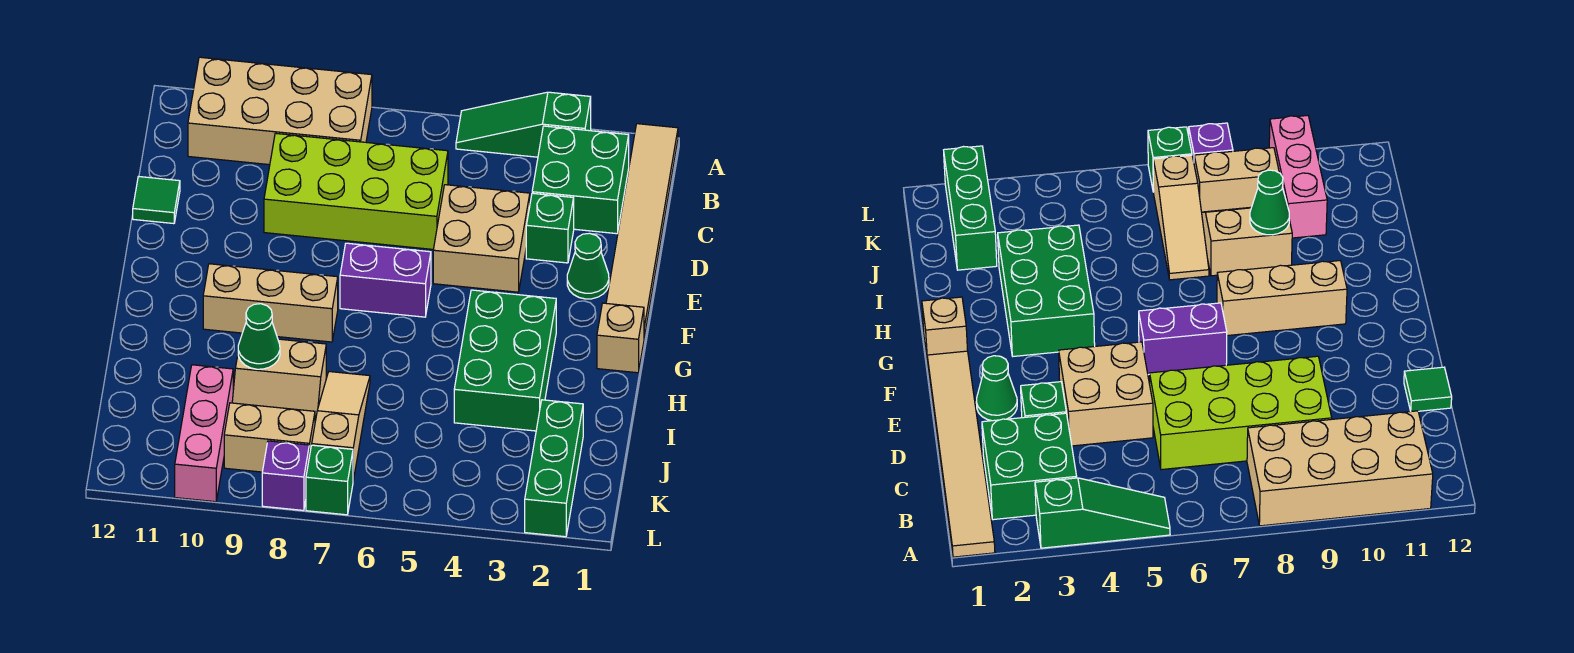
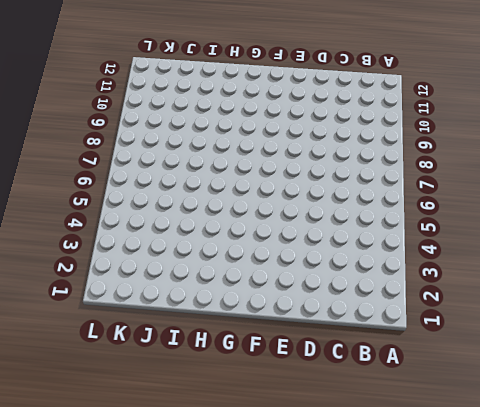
none -> tan 1x6 tile [606,124,678,337]
none -> green 1x3 slope [456,92,591,157]
none -> tan 2x4 brick [188,57,372,165]

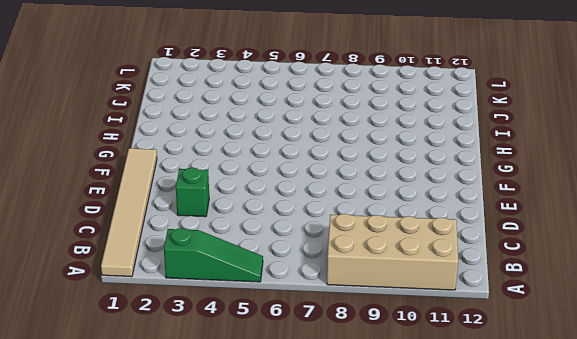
none -> green 2x2 brick [532,126,629,234]
none -> lime 2x4 brick [264,133,448,249]
none -> tan 2x2 brick [433,185,530,292]

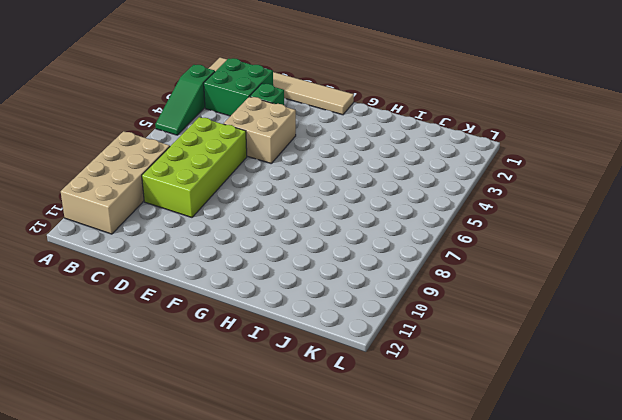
none -> green 1x1 tile [133,177,180,224]
none -> green 1x1 cone [567,233,609,299]
none -> purple 1x2 brick [340,243,431,317]

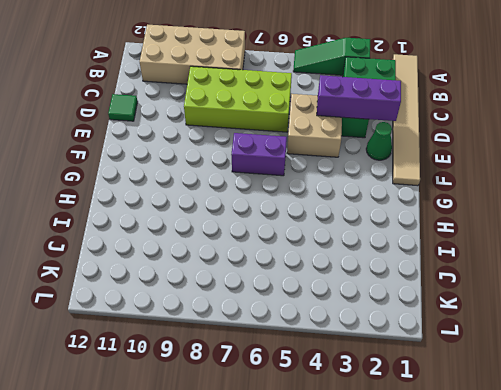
purple 1x3 brick [317,75,401,121] -> none
none -> tan 1x1 brick [597,303,644,373]
none -> green 2x3 brick [454,290,556,431]
none -> tan 1x3 brick [203,264,338,342]

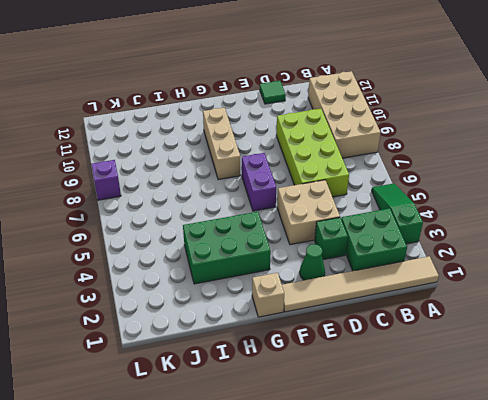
none -> tan 1x3 slope [312,372,370,480]
none -> tan 2x2 slope [232,335,326,421]
none -> green 1x3 brick [525,400,583,537]

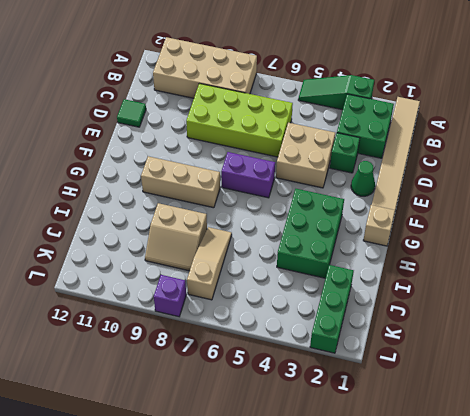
none -> pink 1x3 brick [175,365,233,502]
none -> tan 1x2 brick [224,403,315,472]
none -> green 1x1 brick [306,445,353,515]

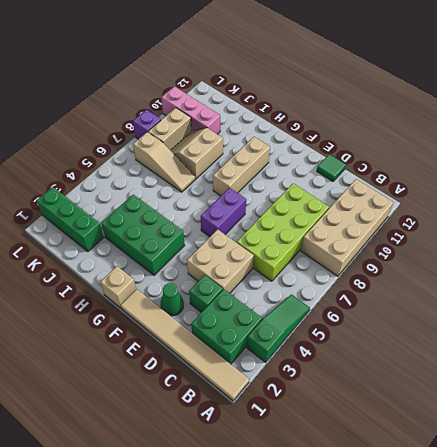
none -> green 1x1 brick [306,445,353,515]
none -> green 1x1 cone [238,304,280,369]

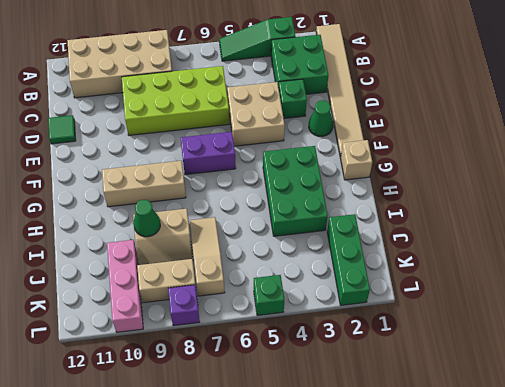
green 1x1 brick [254,275,284,316] -> green 1x1 brick moved to [306,445,353,515]

